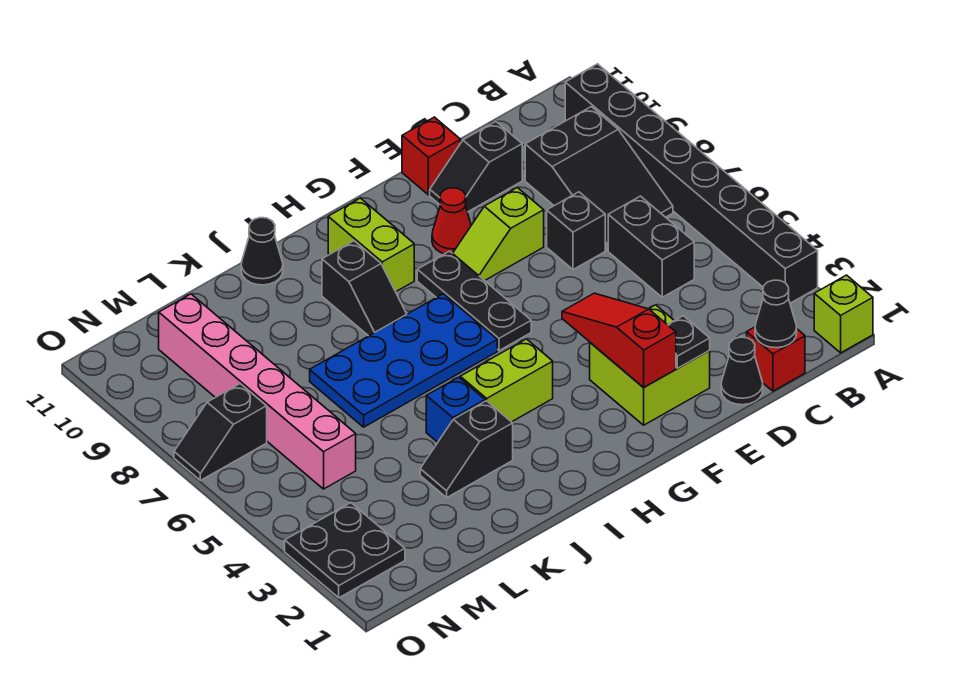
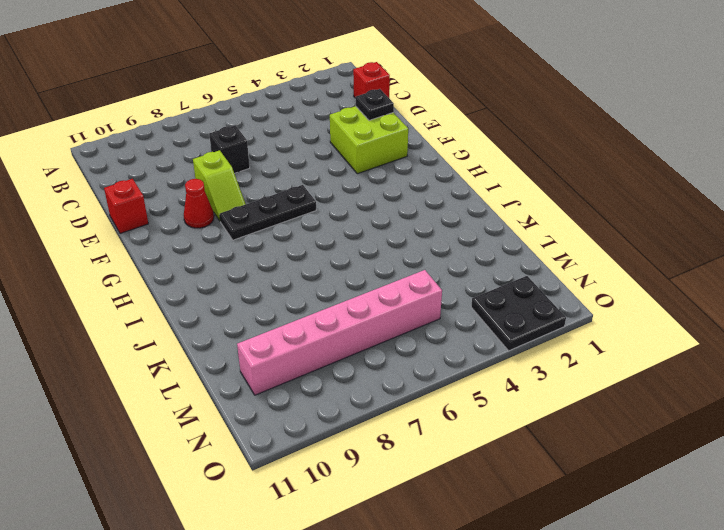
none -> lime 1x1 brick [814,275,873,353]
none -> black 1x8 brick [565,64,818,303]
none -> black 2x3 slope [525,107,673,250]

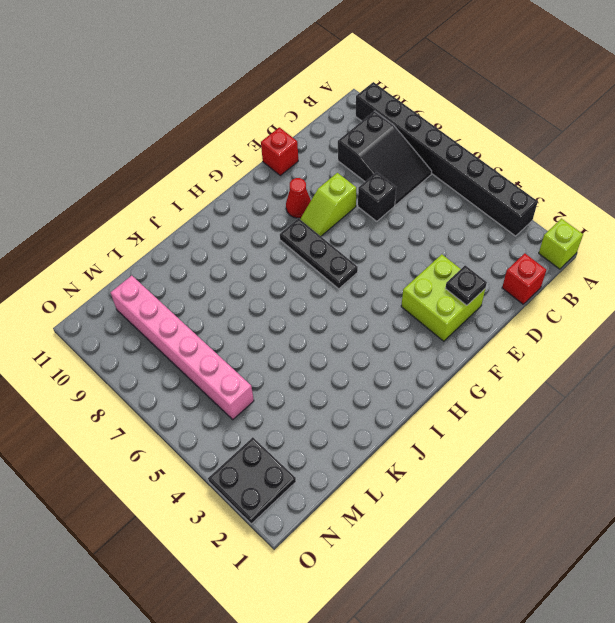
none -> black 1x2 brick [608,196,694,297]
none -> black 1x1 cone [721,337,763,405]
none -> black 1x2 slope [430,122,522,212]

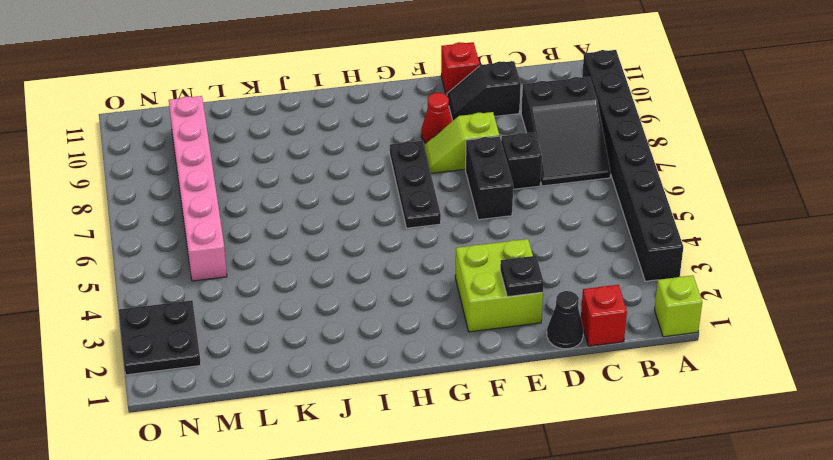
black 1x2 brick [465,136,513,220] -> black 1x2 brick moved to [608,196,694,297]
none -> lime 1x2 brick [460,339,553,422]
none -> blue 2x4 plate [310,294,497,427]
none -> lime 1x2 brick [328,198,414,292]

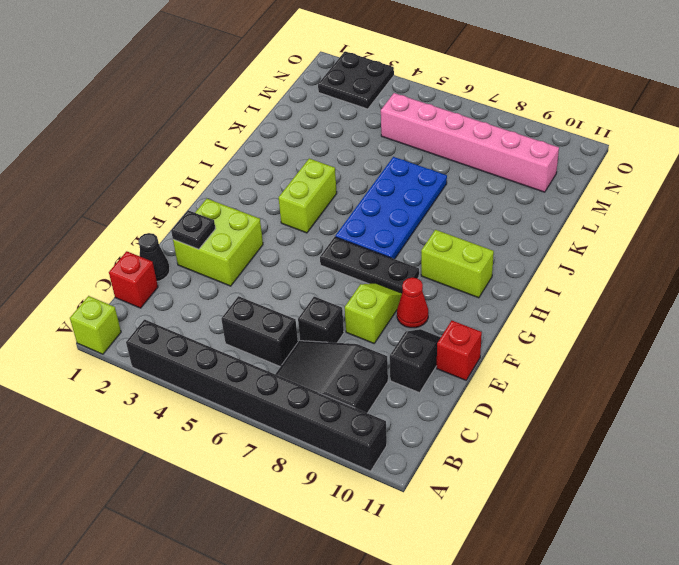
none -> black 1x2 slope [322,241,407,336]
none -> black 1x2 slope [420,401,513,498]
none -> blue 1x1 brick [426,377,485,442]

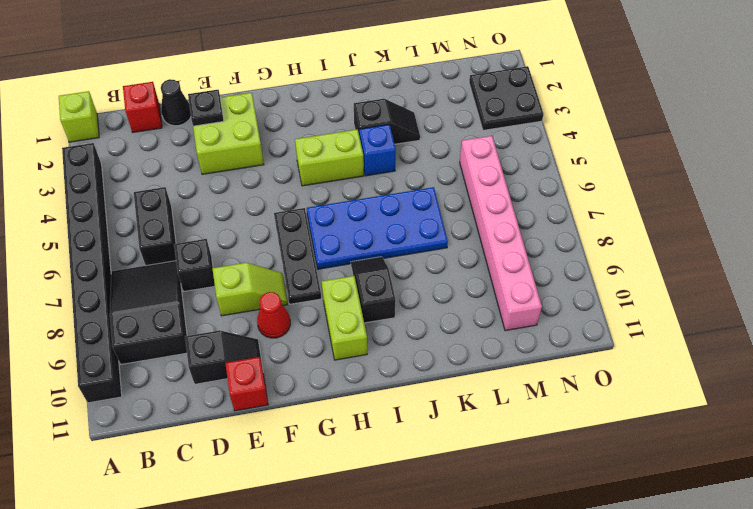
none -> black 1x1 cone [241,218,283,285]
none -> black 1x2 slope [174,384,267,480]
none -> black 1x1 cone [755,280,797,348]

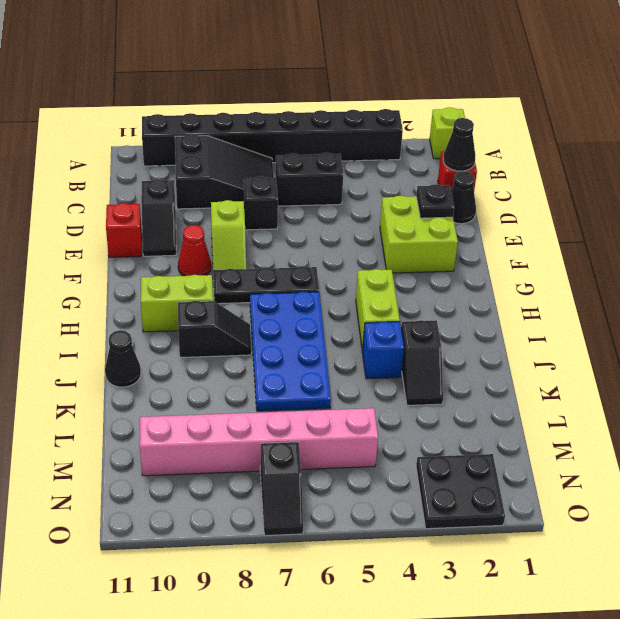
none -> red 1x3 slope [562,293,676,388]

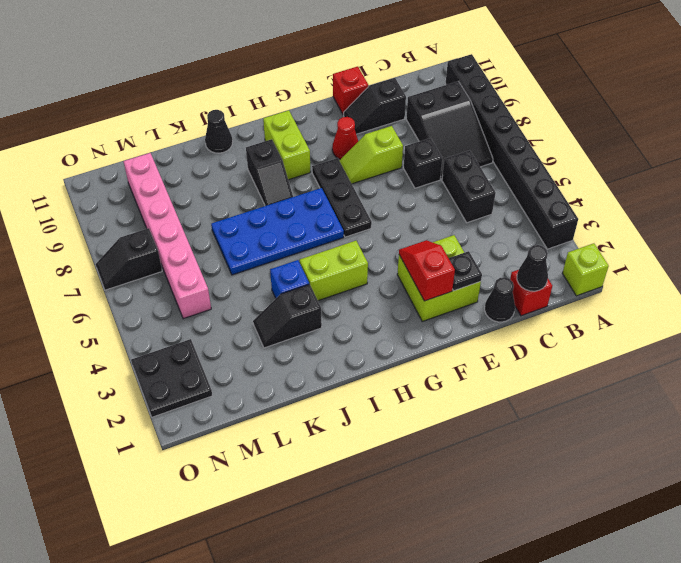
red 1x2 slope [399,240,455,301] -> red 1x3 slope [562,293,676,388]

